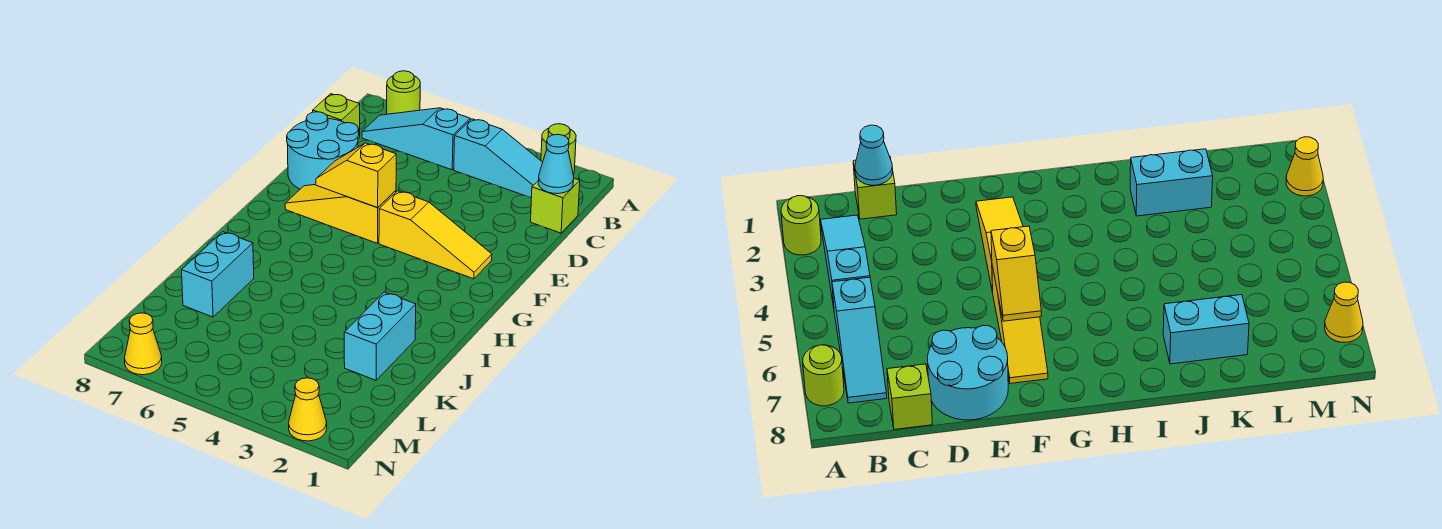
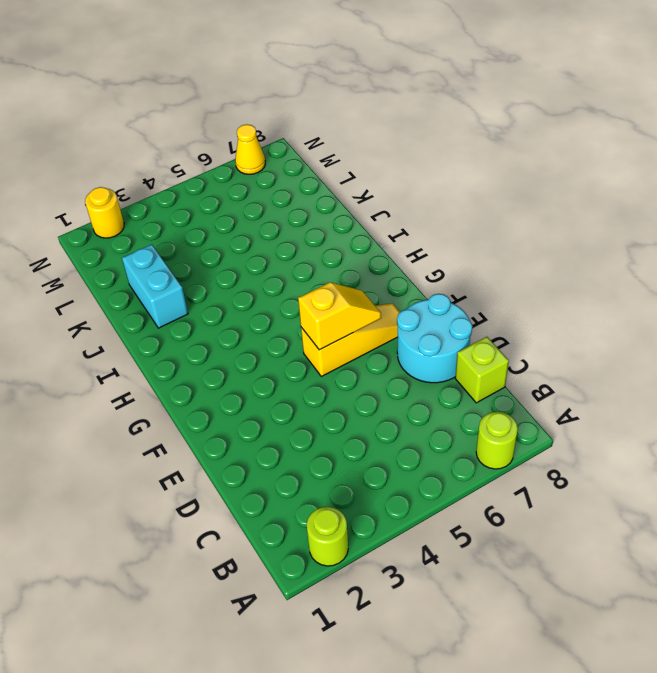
yellow 1x1 round brick [85,187,124,238] -> yellow 1x1 cone [289,378,327,441]
none -> cyan 1x3 slope [454,119,543,198]
none -> cyan 1x3 slope [362,108,470,170]
none -> lime 1x1 brick [531,178,580,233]

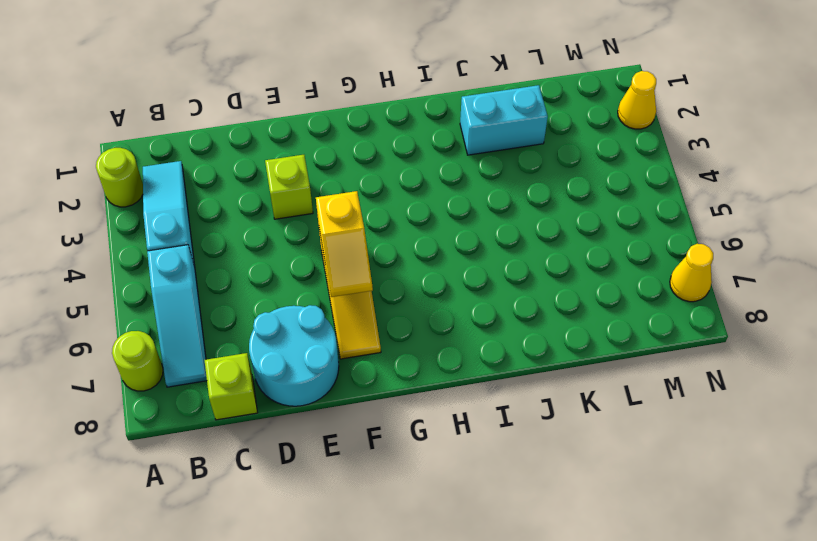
lime 1x1 brick [265,155,313,219] -> lime 1x1 brick moved to [531,178,580,233]
none -> yellow 1x3 slope [379,191,492,279]
none -> cyan 1x2 brick [182,232,254,317]
none -> cyan 1x1 cone [538,134,574,194]

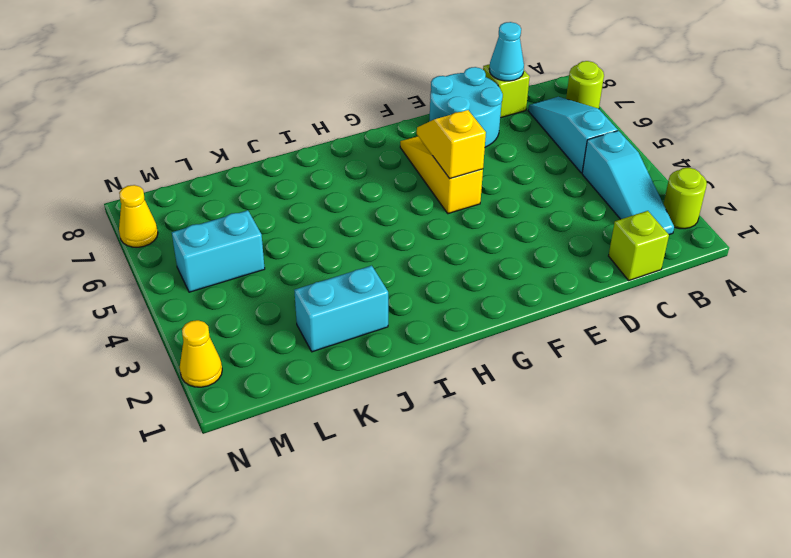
cyan 1x1 cone [489,22,524,81] -> cyan 1x1 cone moved to [538,134,574,194]
cyan 1x2 brick [172,210,265,292] -> cyan 1x2 brick moved to [182,232,254,317]
none -> yellow 1x3 slope [379,191,492,279]

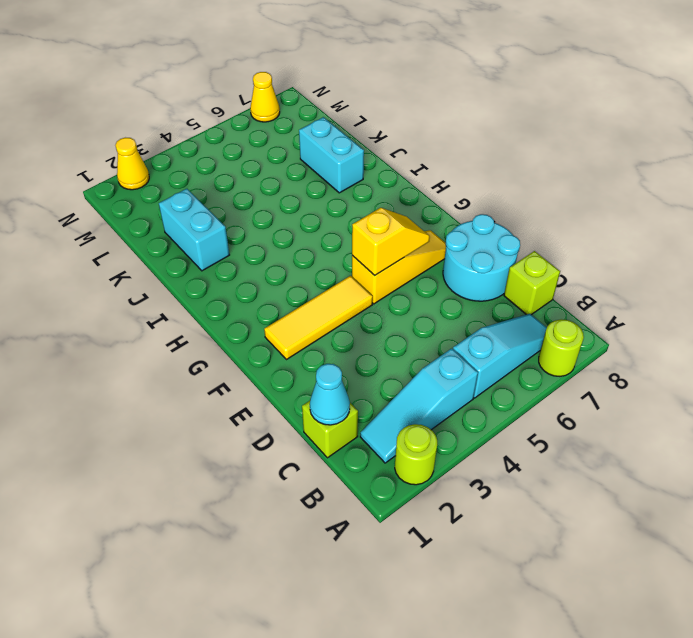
yellow 1x3 tile [264,276,373,360] -> yellow 1x3 slope [379,191,492,279]

